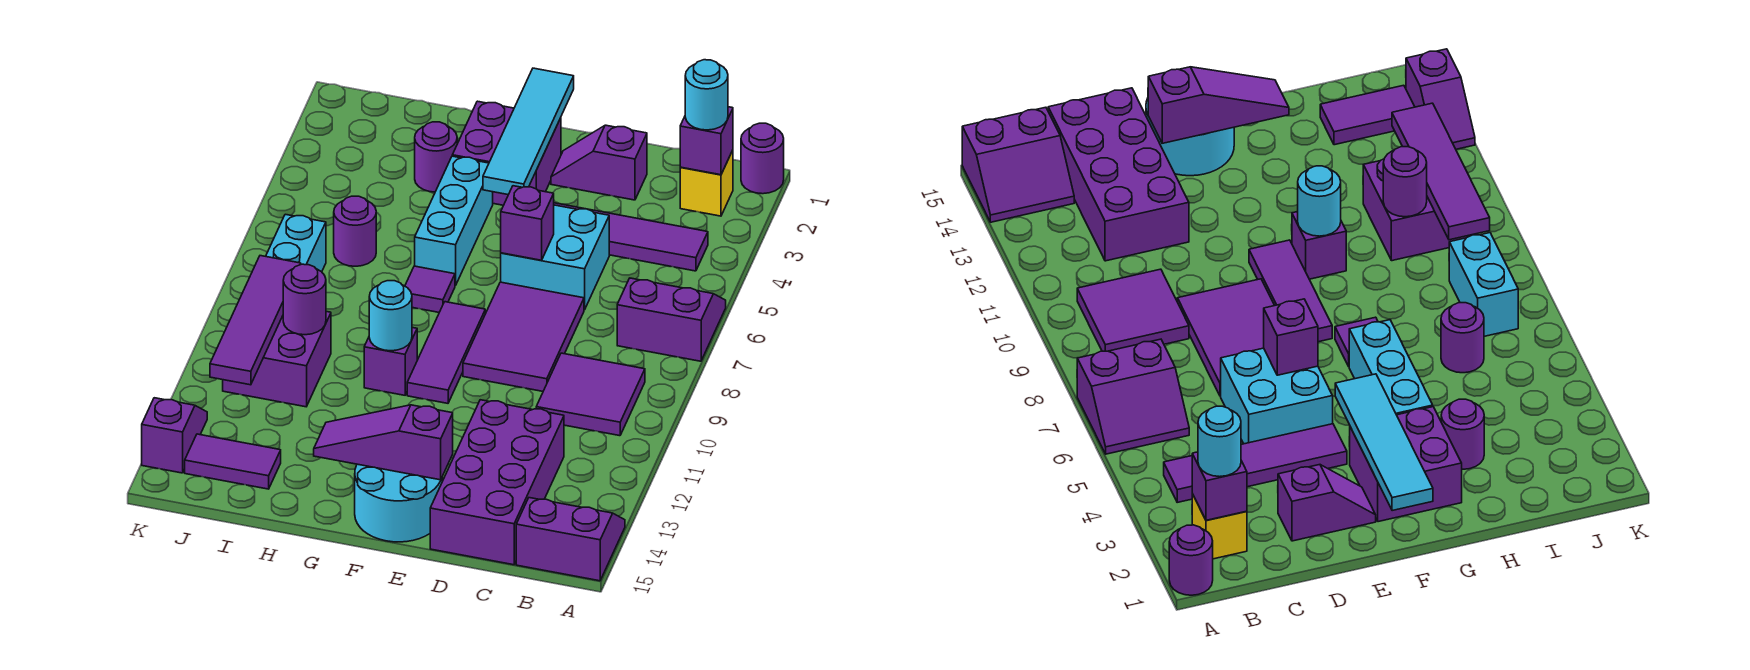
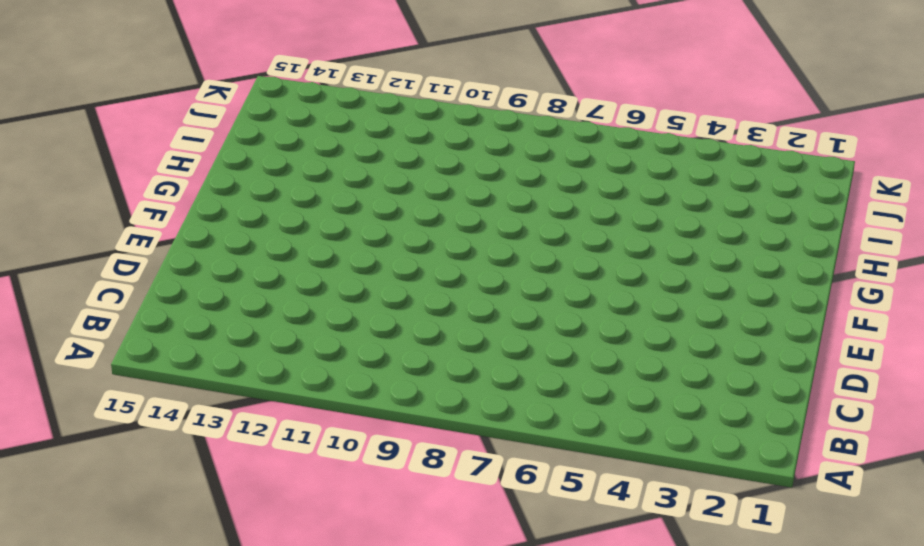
none -> purple 1x1 round brick [741,123,784,194]
none -> purple 2x2 slope [617,278,726,361]
none -> purple 2x2 slope [516,498,625,581]
none -> yellow 1x1 brick [680,150,733,216]

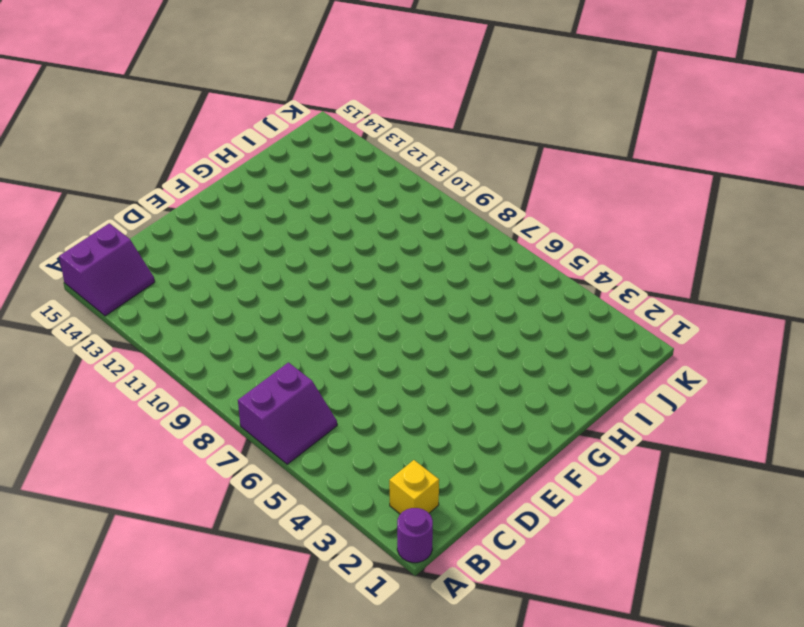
none -> purple 1x4 tile [554,203,708,271]
none -> purple 2x2 tile [536,353,645,436]
none -> purple 2x4 brick [430,400,564,565]
none -> purple 1x2 slope [551,125,647,200]

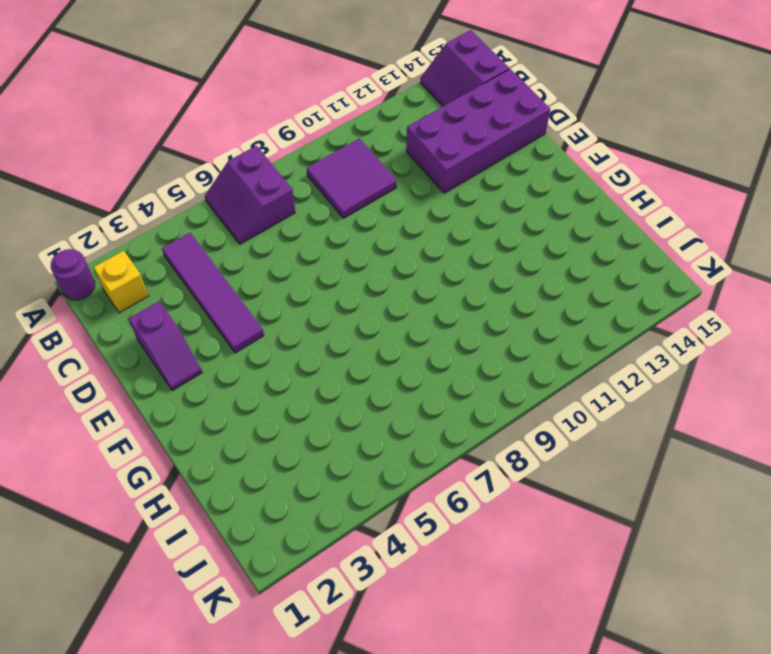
none -> cyan 2x2 brick [501,205,609,310]
none -> purple 2x3 tile [463,282,584,391]
none -> cyan 2x2 round brick [355,464,442,542]
none -> purple 2x2 brick [452,101,561,205]

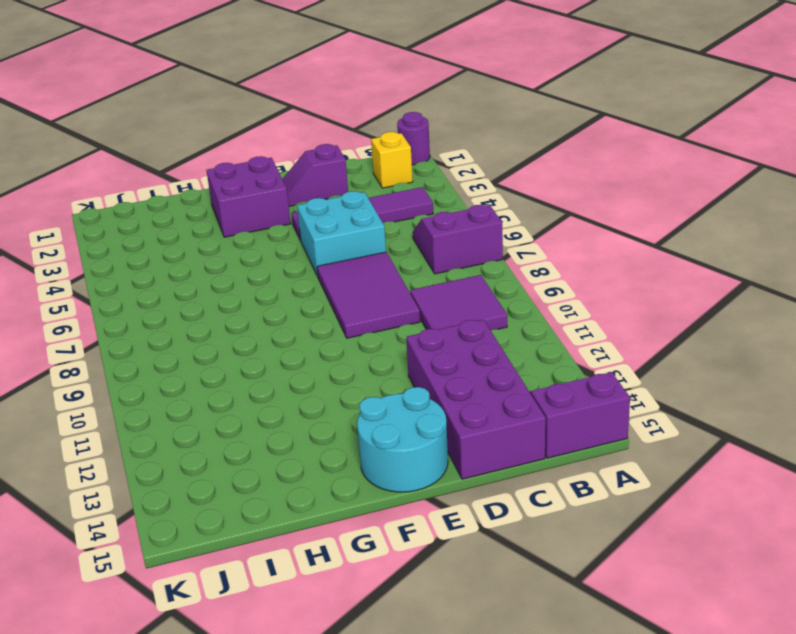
none -> purple 1x3 tile [407,302,485,403]
none -> cyan 1x3 brick [415,156,493,286]
none -> purple 1x1 tile [405,266,455,312]
none -> purple 1x1 brick [364,328,417,395]

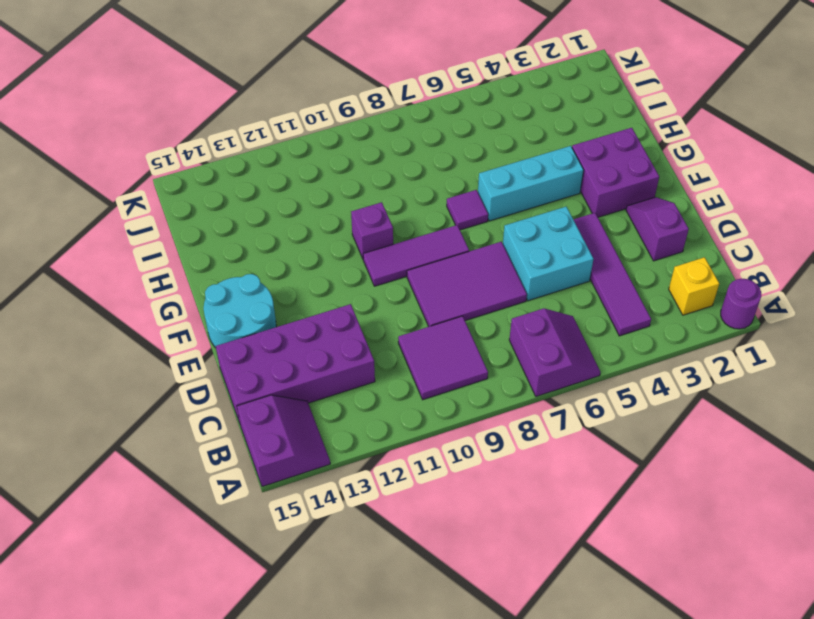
none -> purple 1x1 round brick [415,122,457,192]
none -> purple 1x1 round brick [334,196,376,266]
none -> purple 2x2 brick [223,311,331,407]
none -> purple 1x2 tile [185,434,281,489]

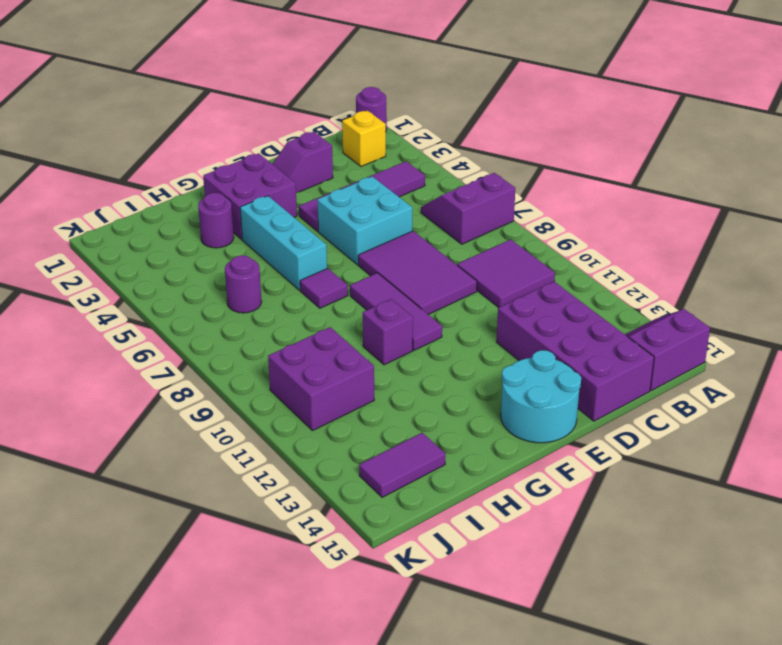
none -> cyan 1x2 brick [266,214,326,272]
none -> purple 1x2 slope [142,398,207,473]
none -> purple 1x1 brick [680,107,733,175]
none -> purple 1x1 brick [501,186,554,260]

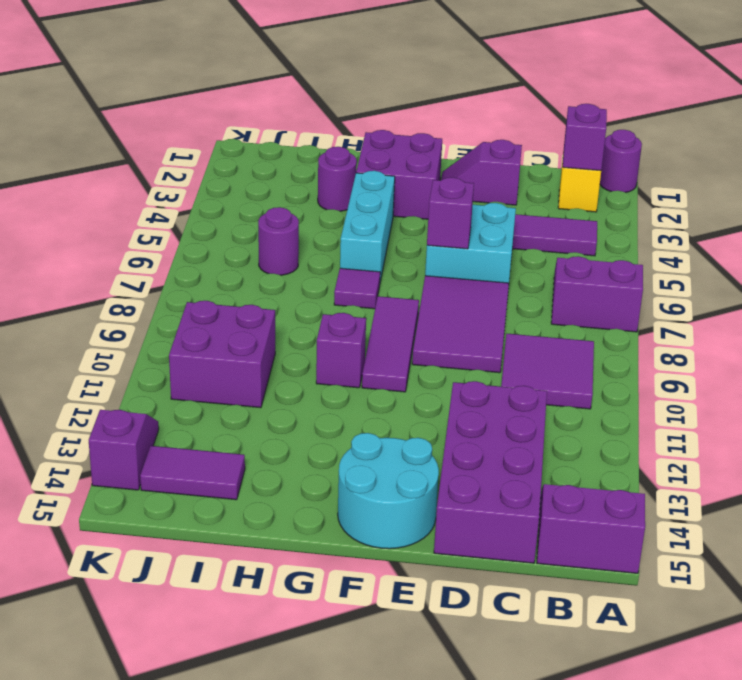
none -> cyan 1x2 brick [266,214,326,272]
none -> purple 1x3 slope [314,405,453,480]
none -> cyan 1x4 tile [483,68,574,195]
none -> cyan 1x1 round brick [369,281,412,351]

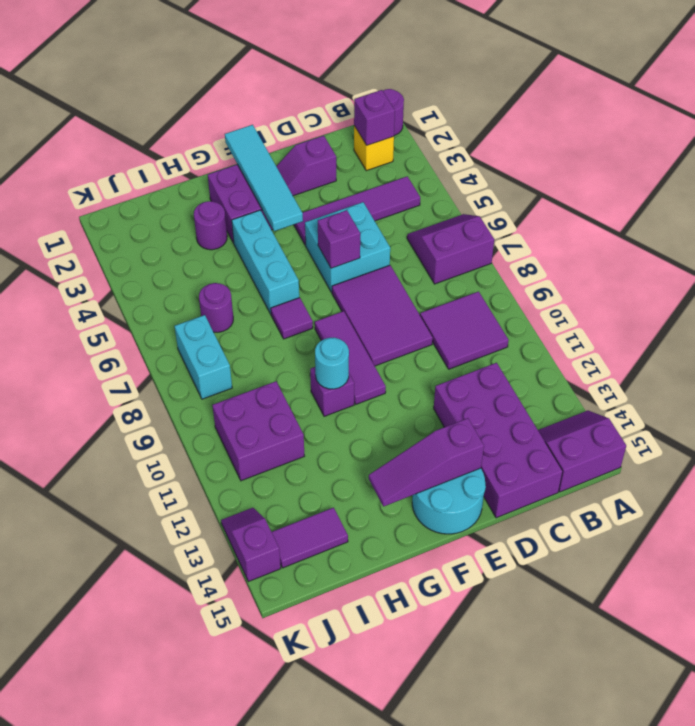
none -> purple 1x1 round brick [283,264,326,335]
none -> purple 1x4 tile [210,256,301,385]
none -> cyan 1x1 round brick [685,60,728,130]

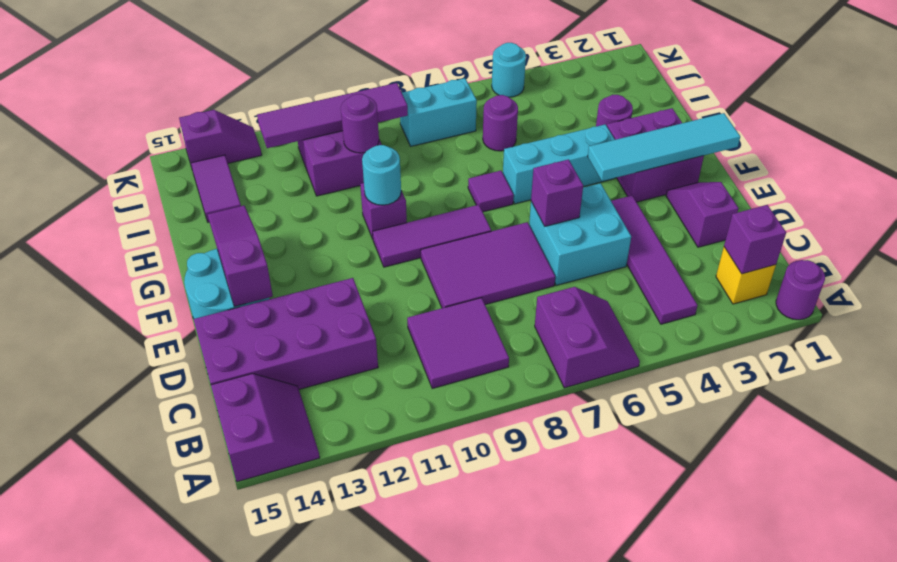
cyan 1x1 round brick [492,43,526,97] -> cyan 1x1 round brick moved to [685,60,728,130]

